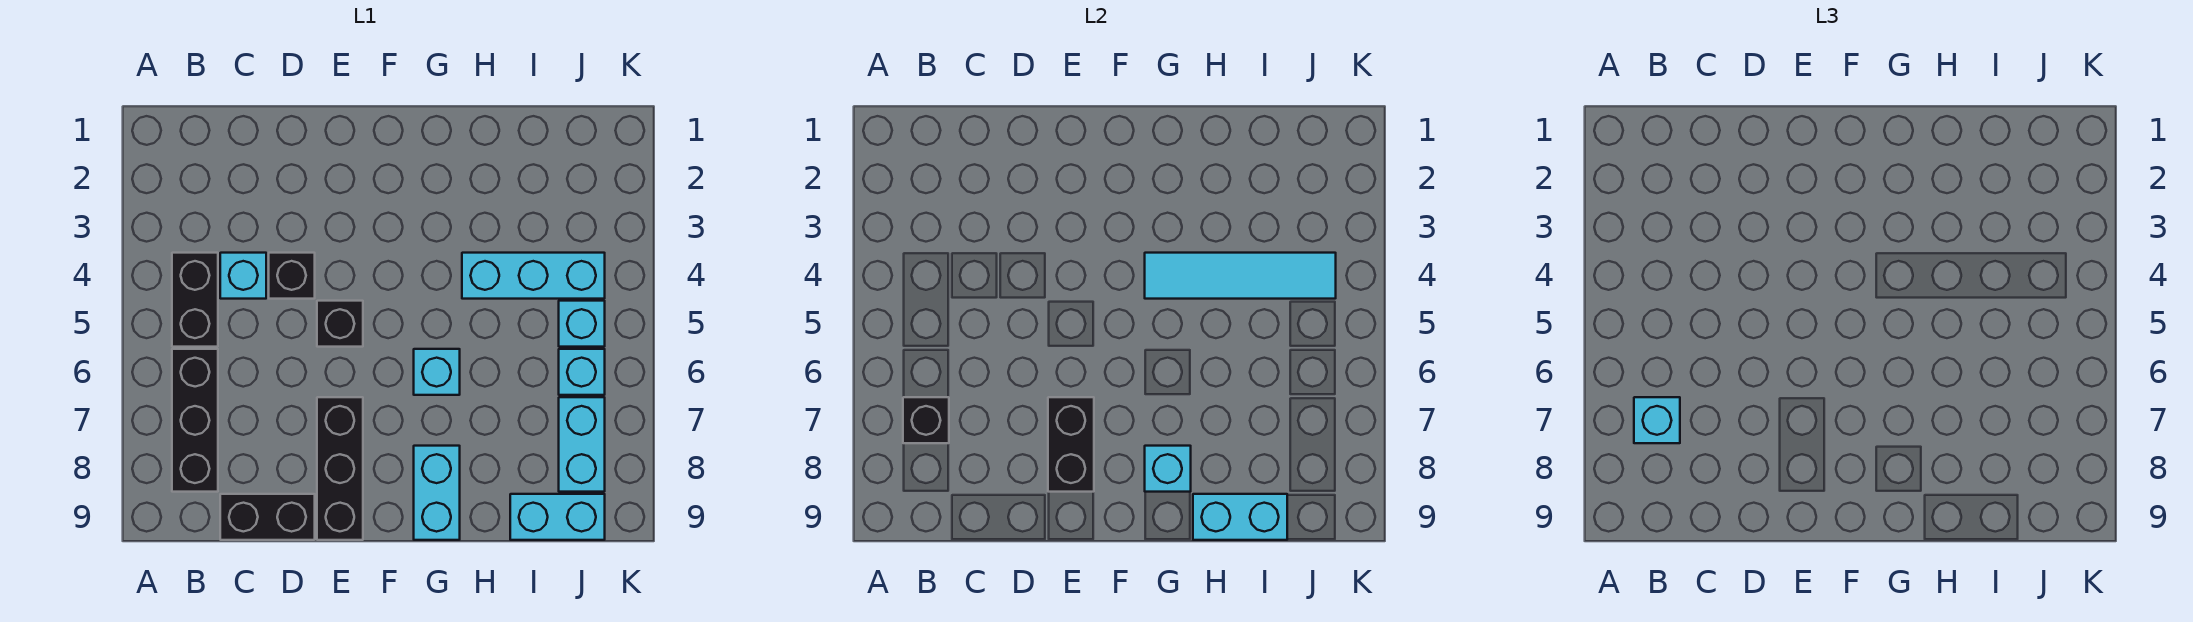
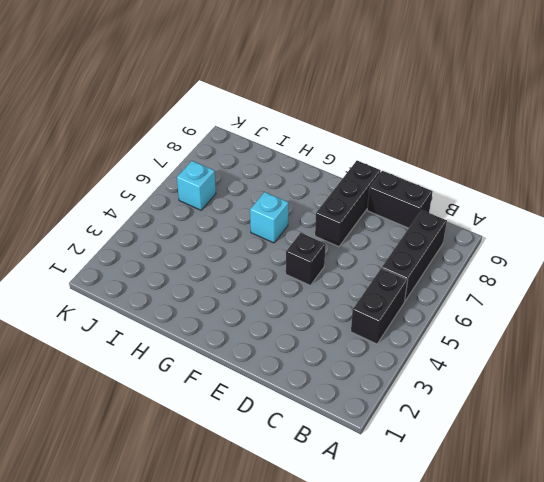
none -> cyan 1x1 brick [220,253,266,299]
none -> black 1x1 brick [269,253,315,299]
none -> cyan 1x2 brick [414,446,460,540]

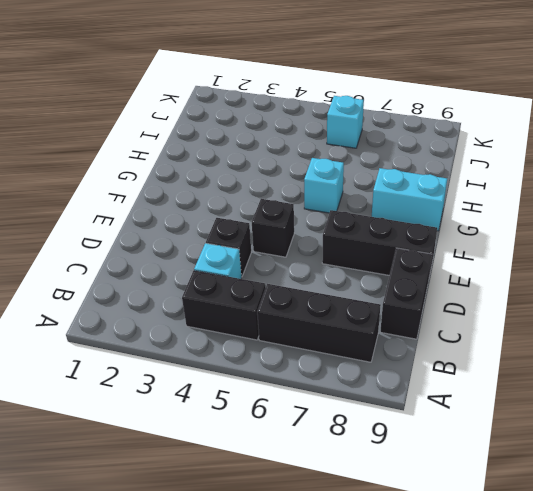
none -> cyan 1x3 brick [462,253,605,299]
none -> cyan 1x2 brick [510,494,605,540]
none -> cyan 1x1 brick [559,301,605,347]

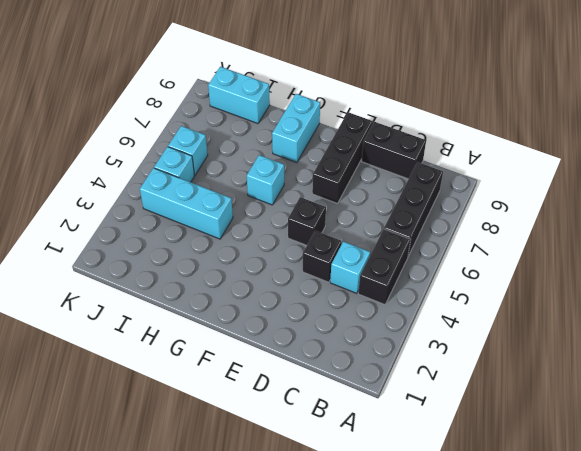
none -> cyan 1x2 brick [559,397,605,492]
none -> black 1x1 brick [903,397,949,443]
none -> black 1x2 brick [1048,397,1094,492]

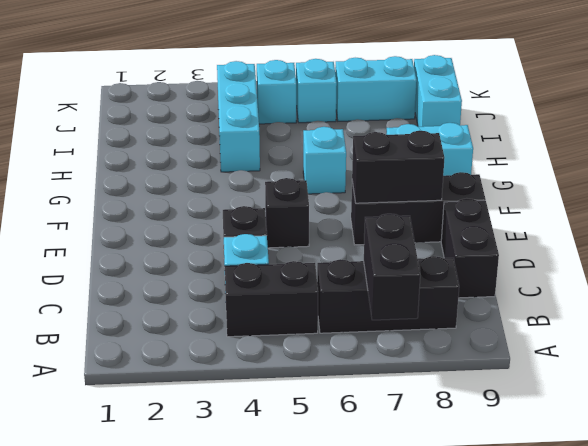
black 1x2 brick [364,214,420,320] -> black 1x1 brick [903,397,949,443]
none -> cyan 1x4 tile [1145,253,1336,299]
none -> cyan 1x1 brick [1145,446,1191,492]
none -> cyan 1x2 brick [1193,494,1287,540]

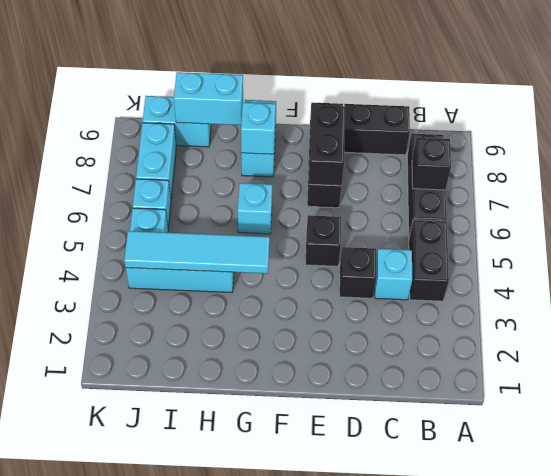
none -> cyan 1x1 brick [1634,397,1680,443]

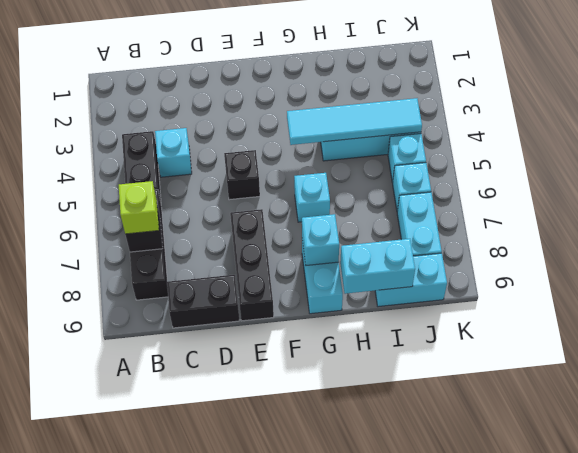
lime 1x1 brick [119,181,159,234] -> cyan 1x1 brick [1634,397,1680,443]
none -> black 1x1 brick [269,253,315,299]
none -> black 1x2 brick [1048,397,1094,492]

